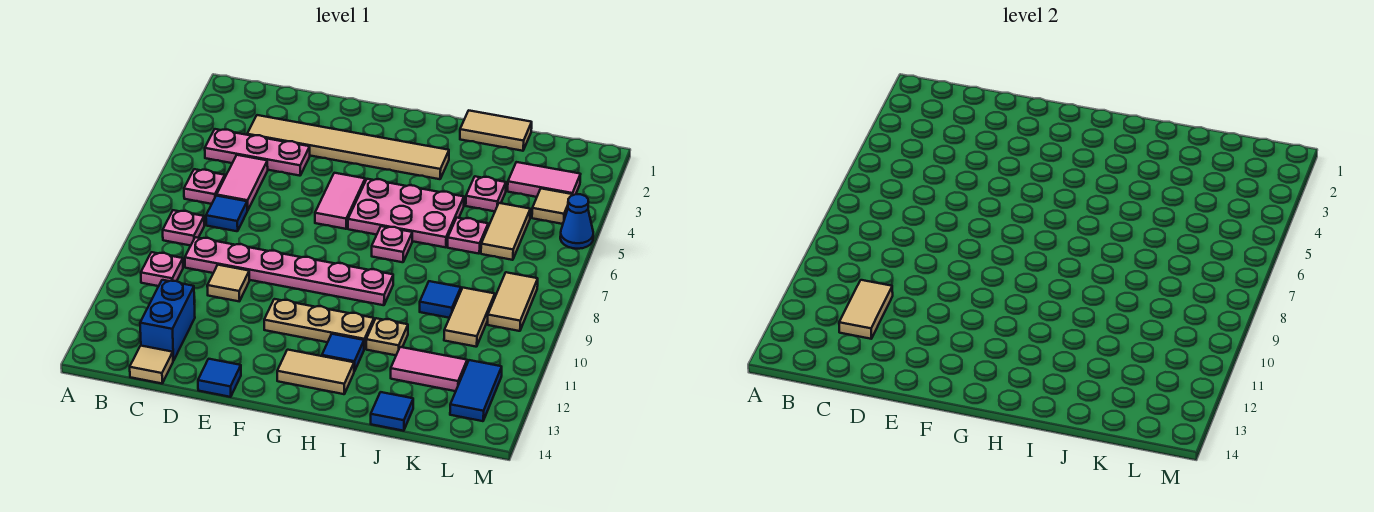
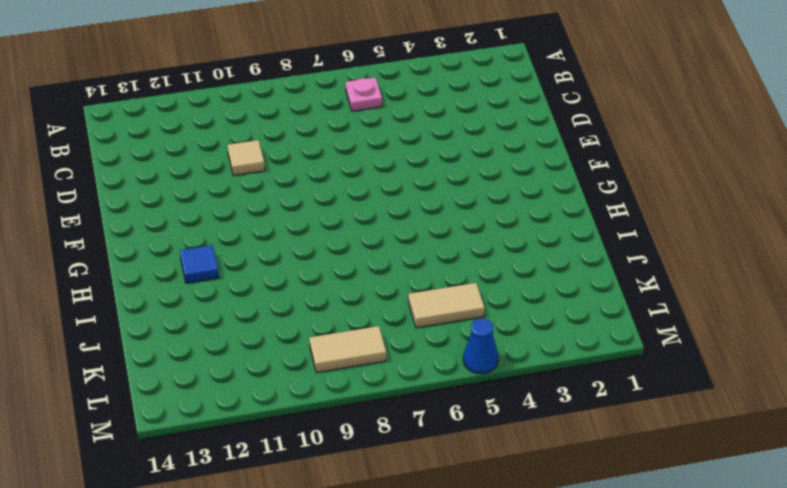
none -> pink 1x3 plate [205,129,310,176]
none -> pink 1x1 plate [163,210,204,246]
none -> pink 1x1 plate [141,252,183,286]
none -> tan 1x6 tile [247,115,449,179]

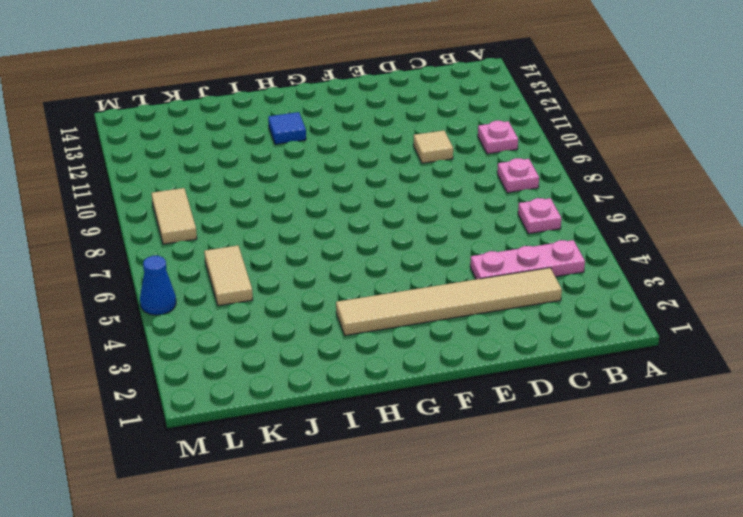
none -> pink 1x2 tile [217,155,268,211]
none -> blue 1x1 tile [206,196,247,231]
none -> pink 1x6 plate [185,237,393,305]
none -> blue 1x2 brick [140,280,195,361]

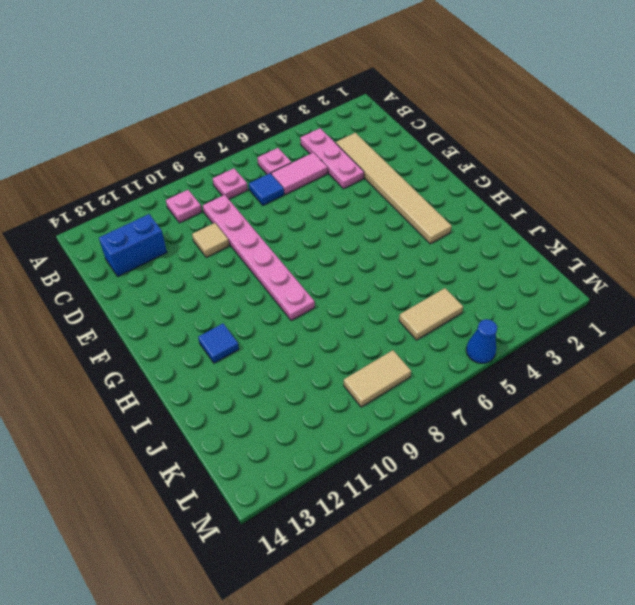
none -> tan 1x1 tile [130,346,173,383]
none -> blue 1x1 tile [198,359,241,397]
none -> pink 1x2 tile [315,173,365,229]
none -> tan 1x3 plate [264,299,374,349]

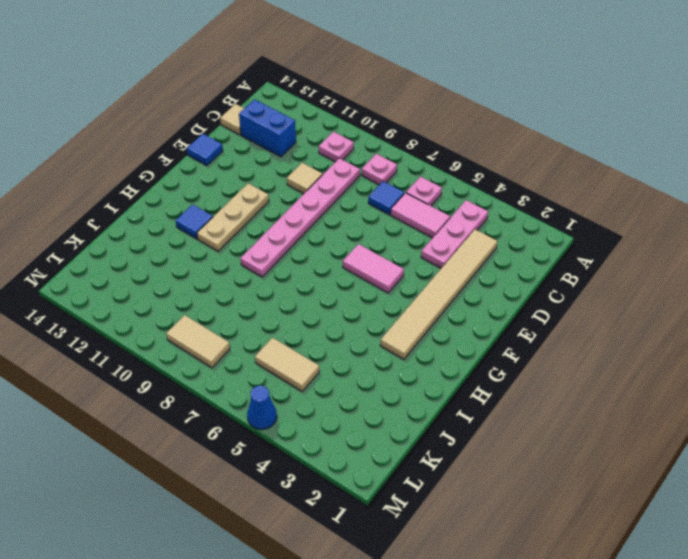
none -> pink 2x3 plate [348,179,464,247]
none -> tan 1x2 tile [277,350,354,394]
none -> pink 1x1 plate [372,226,412,262]
none -> tan 1x2 tile [460,111,532,151]

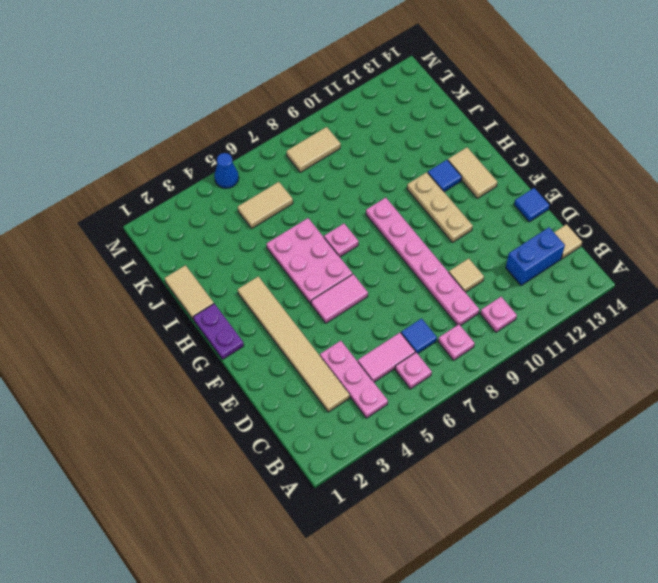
purple 1x2 plate [193,304,244,359] -> none
none -> tan 1x1 plate [366,318,408,355]
none -> pink 1x1 plate [466,176,506,211]
none -> pink 1x1 plate [448,218,488,254]
none -> blue 1x1 tile [420,281,461,318]

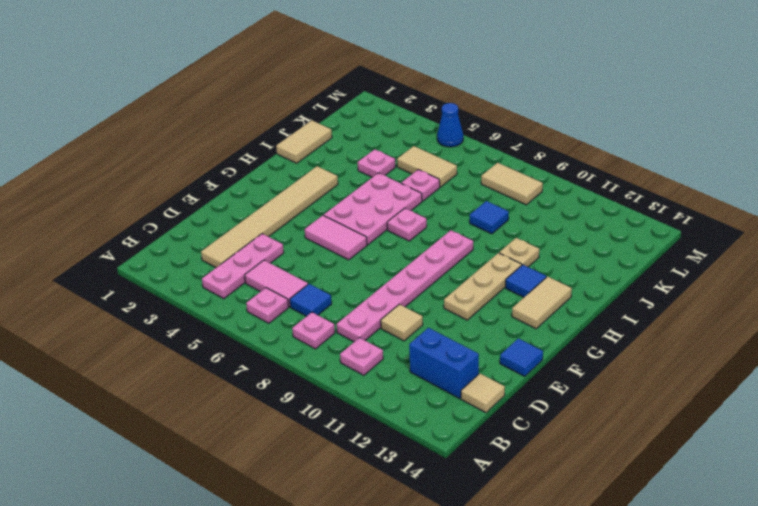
none -> pink 1x2 tile [391,347,467,391]
none -> blue 1x1 tile [371,392,413,431]
none -> pink 1x2 tile [508,162,580,197]
none -> tan 1x2 tile [444,288,495,347]

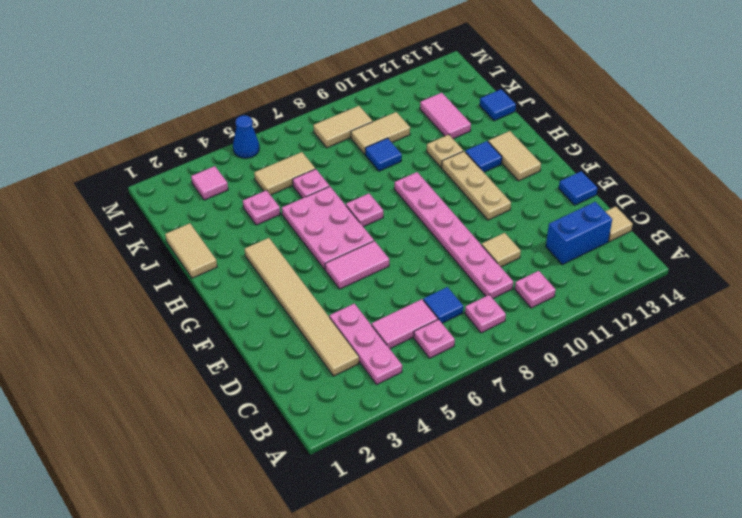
pink 1x1 tile [191,166,228,200] -> pink 1x2 tile [508,162,580,197]
none -> tan 1x1 tile [532,189,572,224]
none -> blue 1x2 tile [450,360,502,421]
none -> tan 1x2 tile [839,280,893,339]

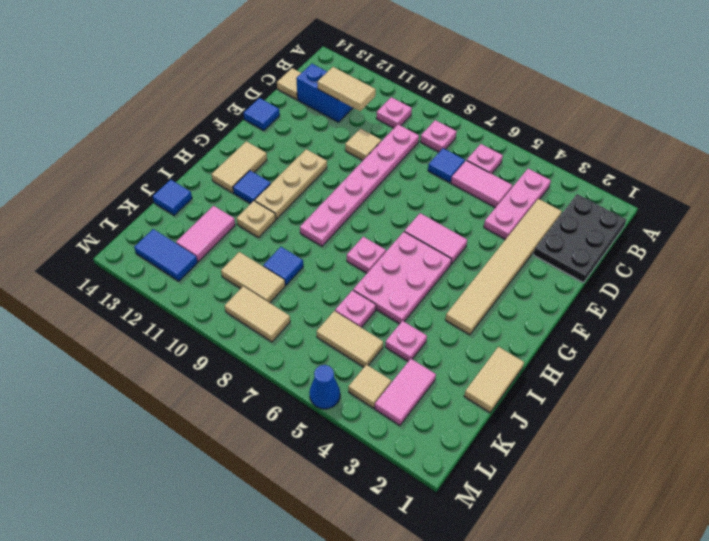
black 2x3 plate [533,194,626,283] -> none

